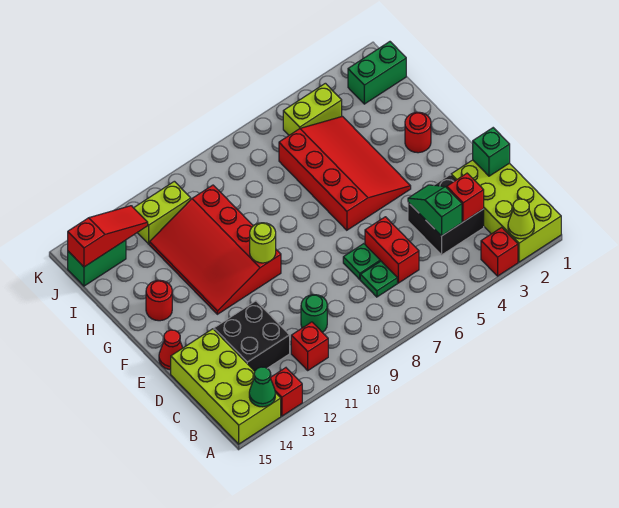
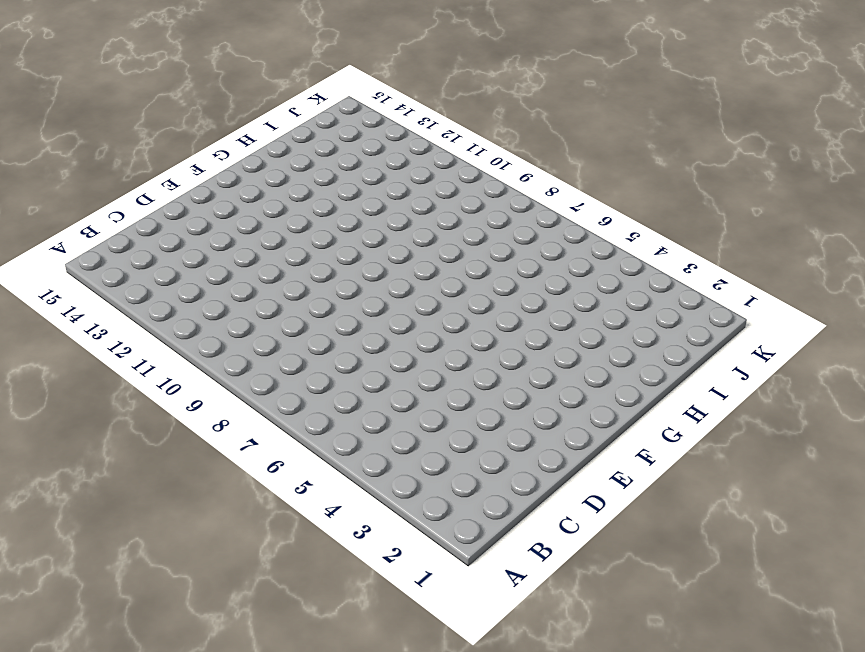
none -> lime 2x4 brick [451,160,561,262]
none -> red 1x1 brick [481,227,518,276]
none -> red 1x1 brick [270,368,302,416]

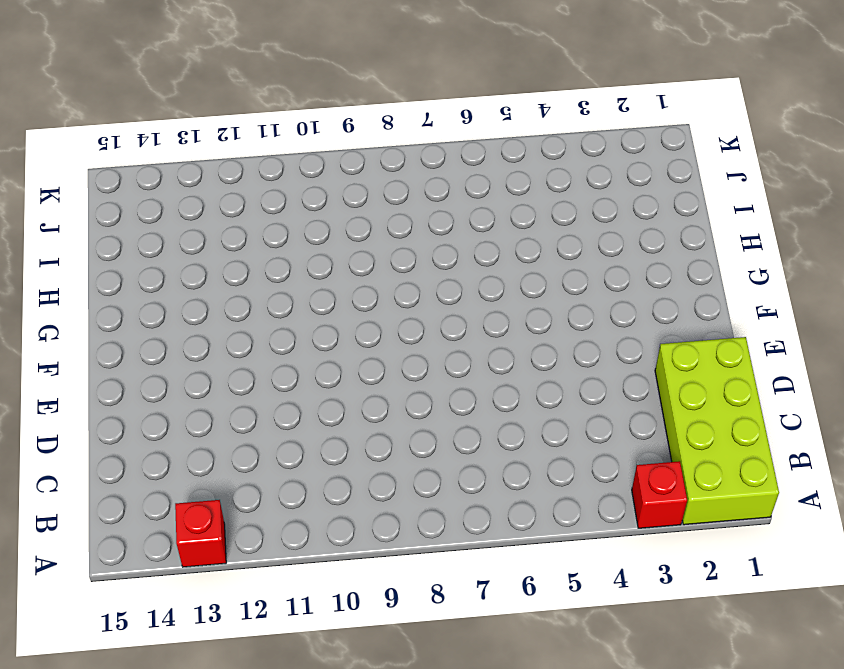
none -> lime 2x4 brick [171,329,281,444]
none -> red 1x1 brick [291,322,328,370]
none -> black 2x2 brick [408,175,484,255]

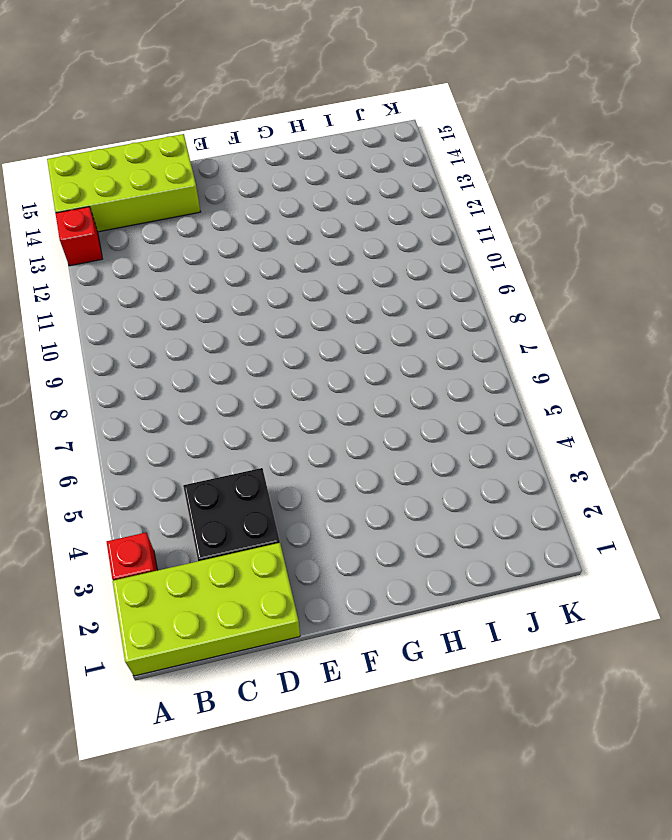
none -> red 1x1 brick [291,322,328,370]
none -> red 1x2 brick [365,217,419,283]
none -> green 1x1 plate [360,261,397,297]

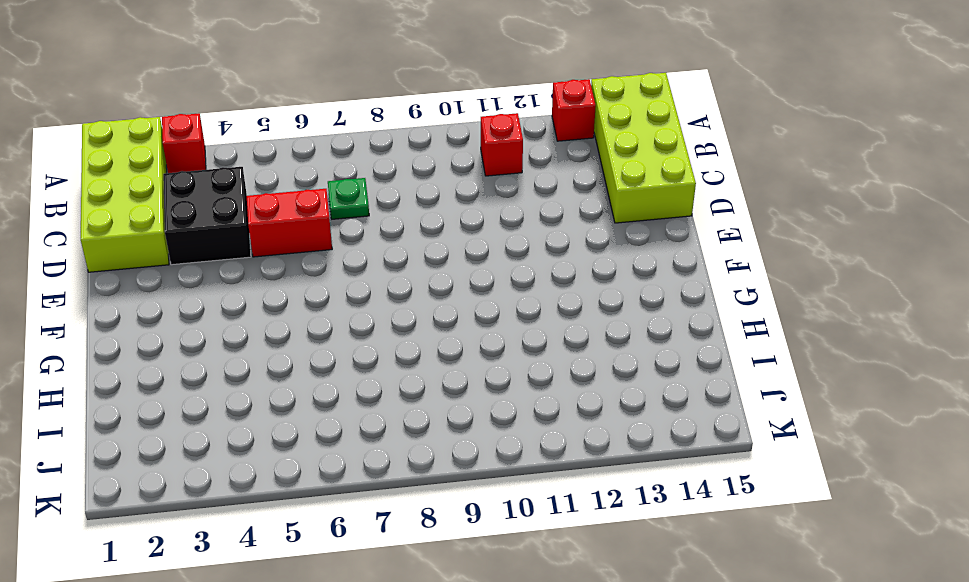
red 1x2 brick [247,189,332,257] -> red 1x2 brick turned to [365,217,419,283]
none -> green 1x1 round brick [301,295,327,333]
none -> black 2x2 brick [214,301,290,371]
none -> green 1x1 plate [343,244,380,279]

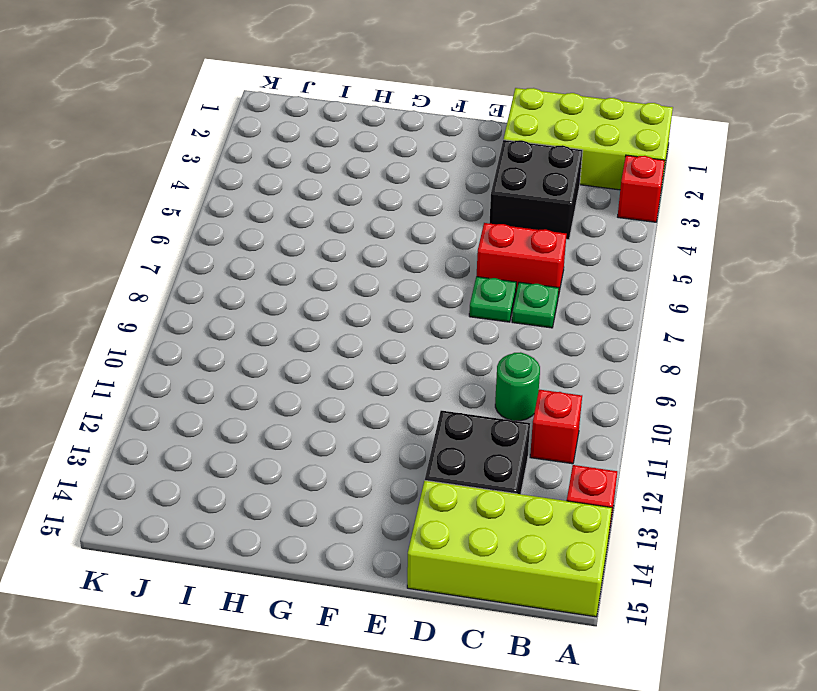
none -> red 1x1 cone [159,330,183,370]
none -> red 3x4 slope [279,116,411,230]
none -> red 3x4 slope [149,185,281,314]

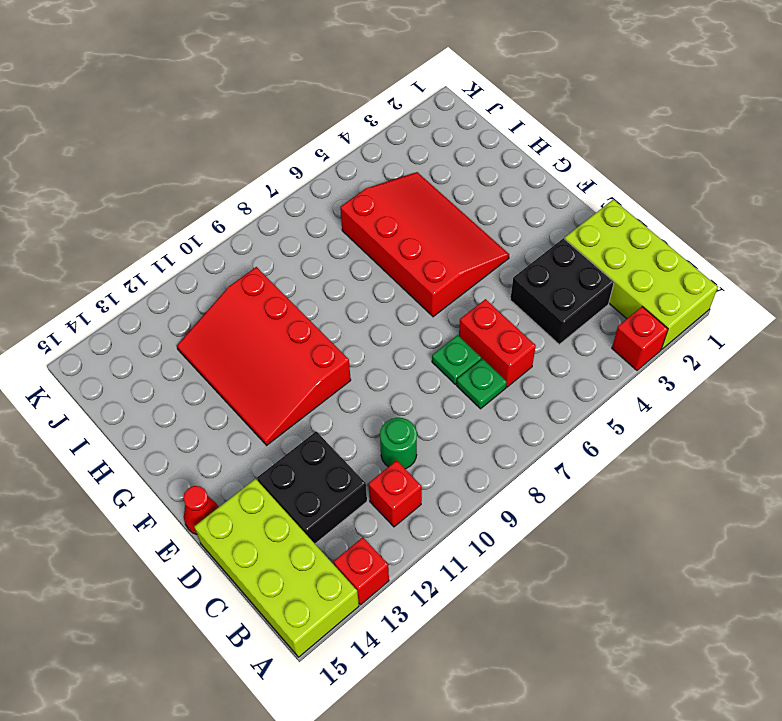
none -> red 1x1 round brick [405,112,431,153]
none -> red 1x1 round brick [146,280,172,321]
none -> green 1x2 brick [348,42,406,104]

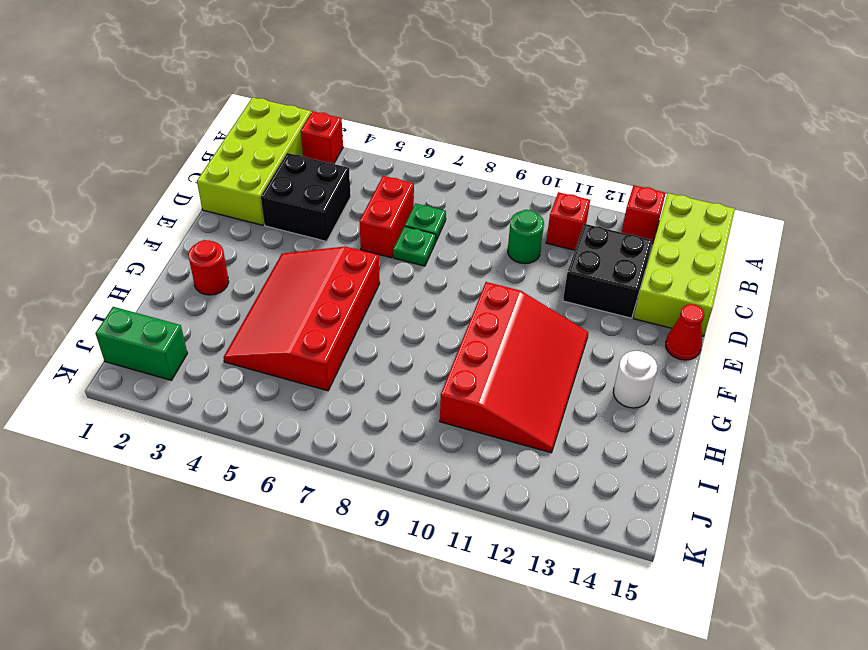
white 1x1 round brick [613,351,657,408] -> red 1x1 round brick [146,280,172,321]
none -> lime 1x2 brick [283,83,342,135]
none -> lime 1x2 brick [134,181,191,244]
none -> green 1x2 brick [68,240,126,286]

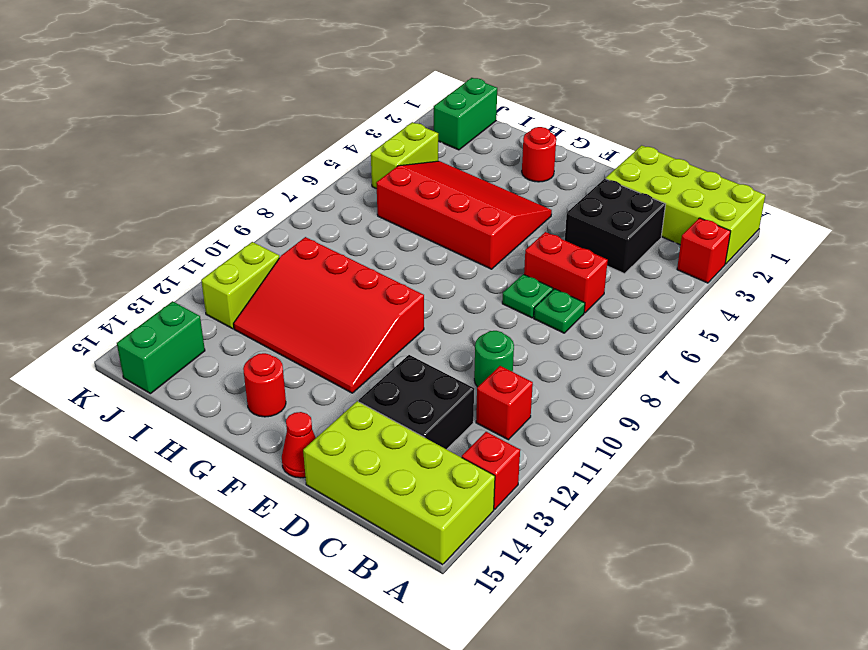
none -> lime 1x1 cone [508,199,534,239]
none -> green 1x1 cone [249,367,275,407]
none -> red 1x1 brick [447,173,484,222]

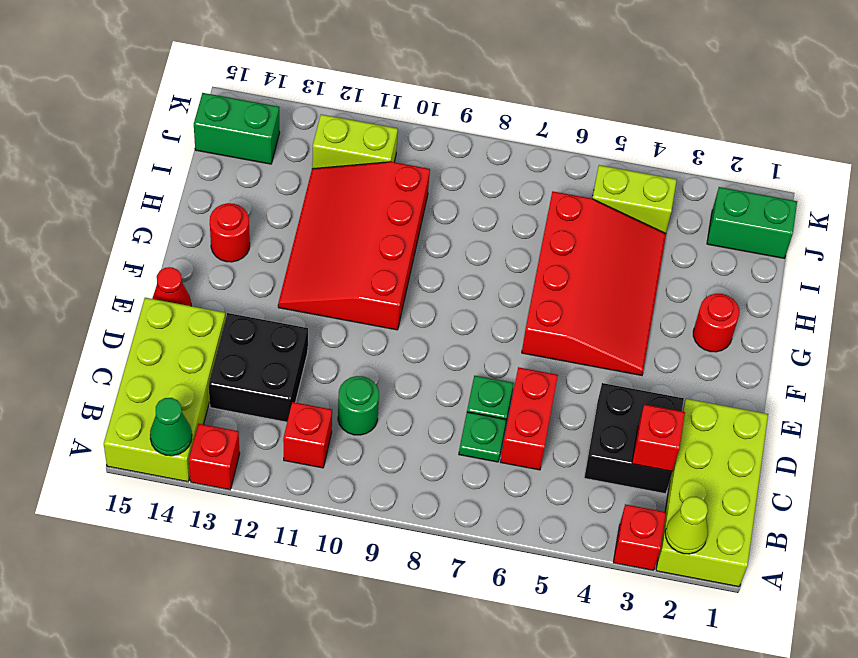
none -> green 1x2 slope [408,185,462,236]
none -> green 1x1 brick [473,128,510,176]
none -> lime 1x1 round brick [250,223,276,263]

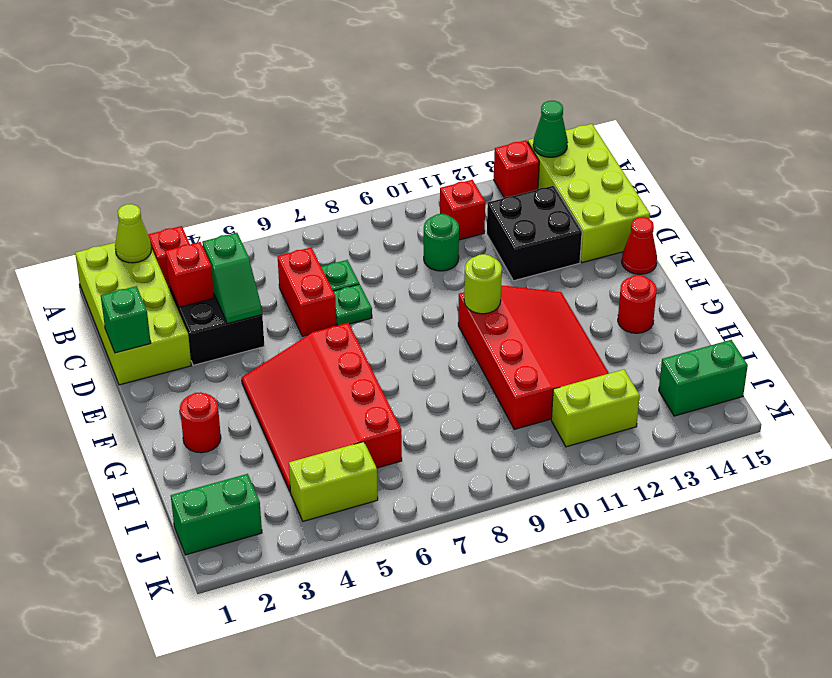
none -> red 1x3 slope [68,206,148,267]

